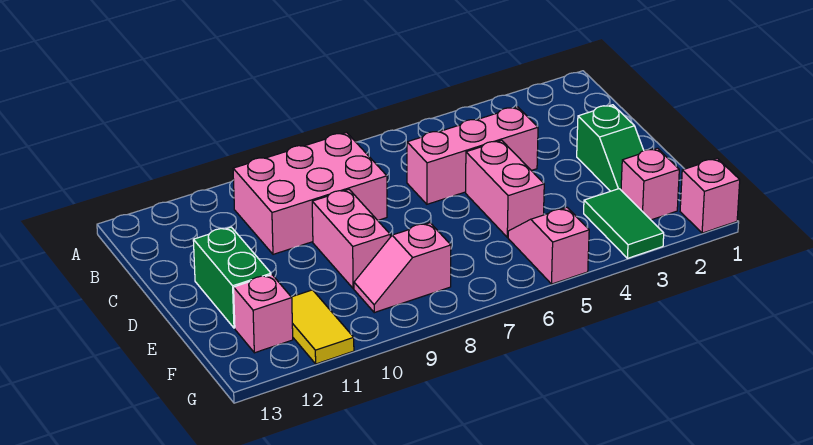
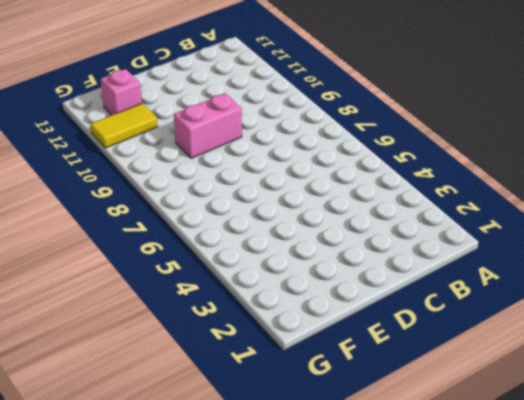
none -> pink 2x3 brick [233,133,387,254]
none -> pink 1x3 brick [407,107,538,204]
none -> green 1x2 slope [577,105,644,191]

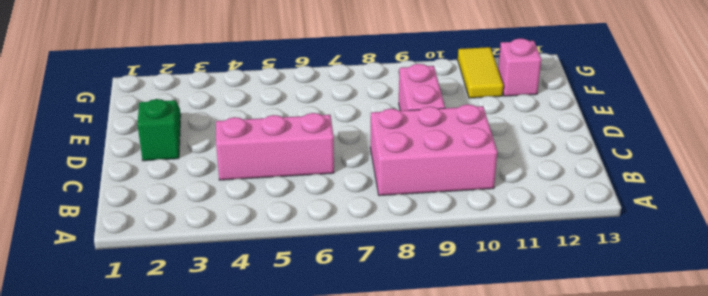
none -> pink 1x2 brick [466,140,544,237]
none -> green 1x2 brick [193,227,271,328]
none -> pink 1x1 brick [621,148,679,220]

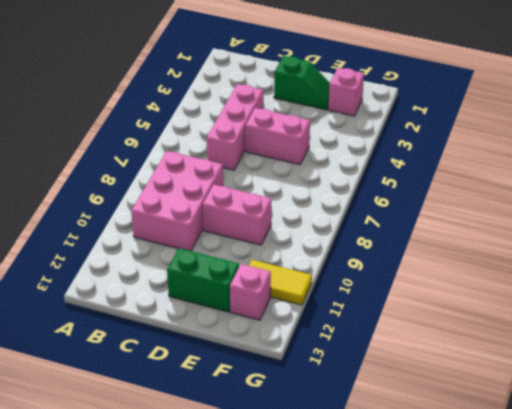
none -> green 1x2 tile [584,189,664,258]
none -> pink 1x2 slope [508,207,589,284]
none -> pink 1x2 slope [354,223,451,313]

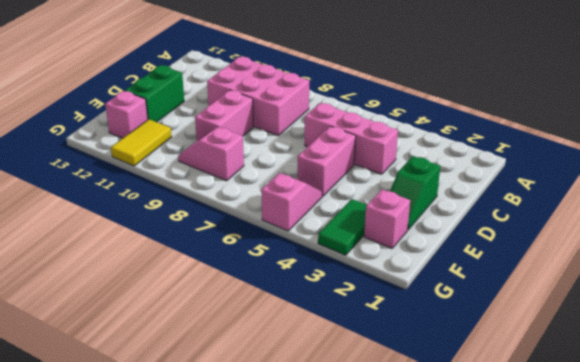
none -> pink 1x1 brick [680,158,740,233]

